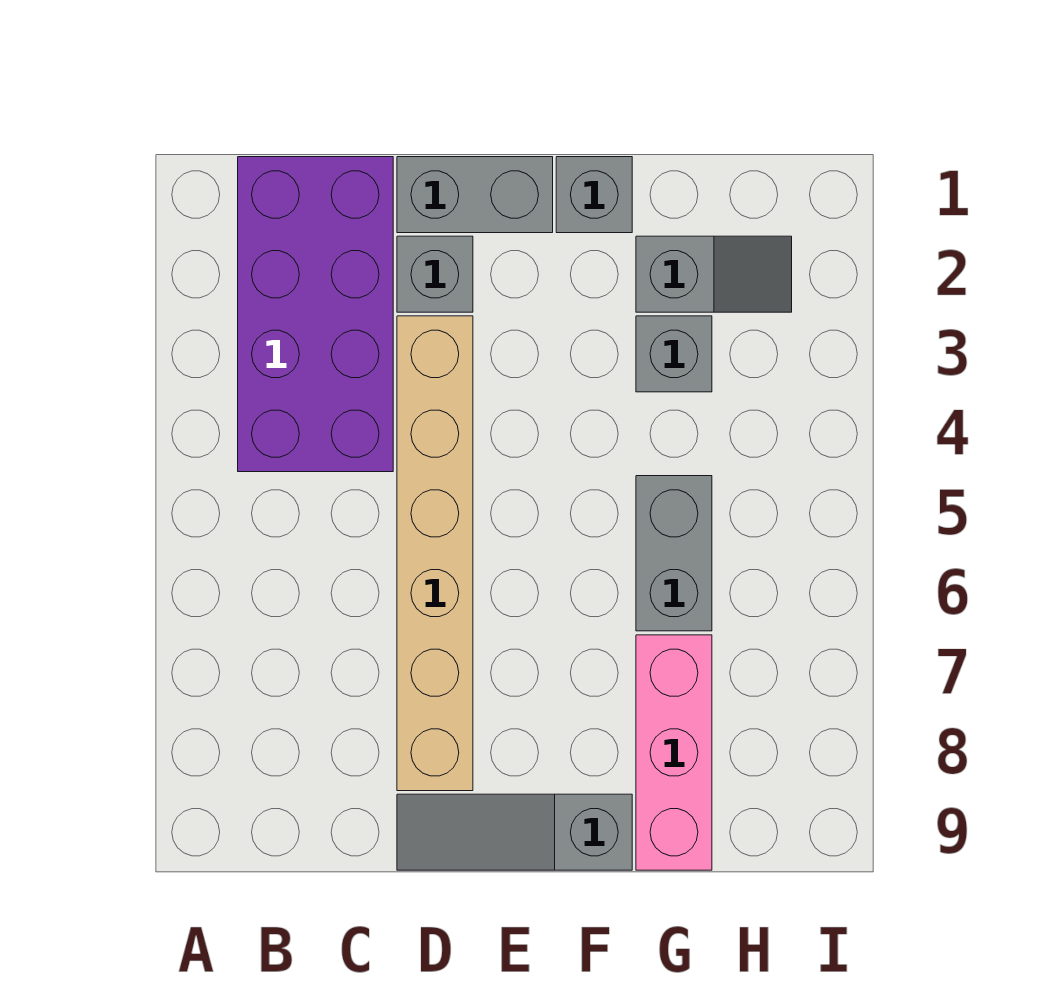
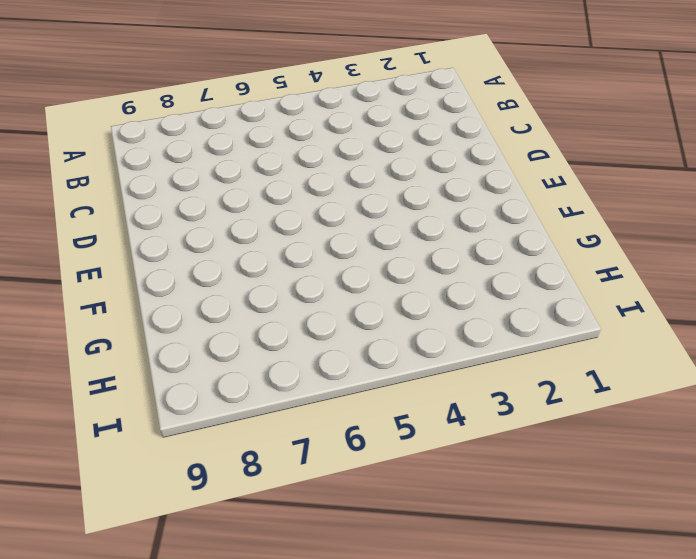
none -> purple 2x4 brick [238,157,393,472]
none -> grey 1x2 brick [397,157,553,233]

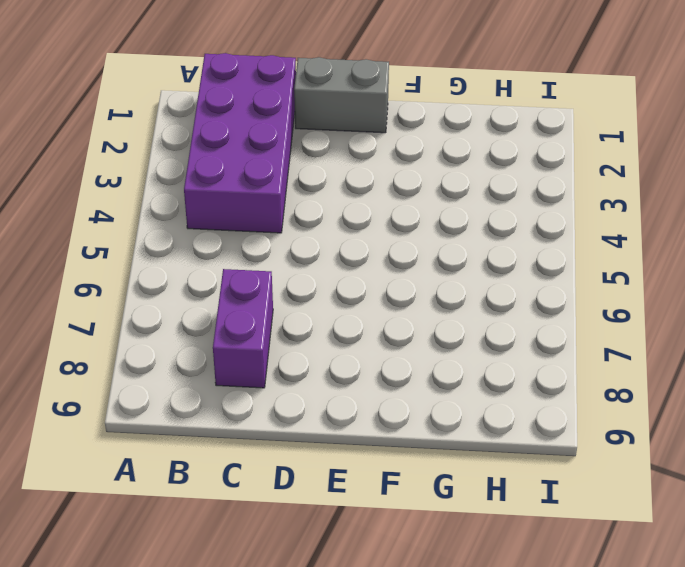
purple 1x2 brick [213,269,273,388] -> none
none -> grey 1x1 brick [397,236,473,312]
none -> tan 1x6 brick [397,316,473,791]

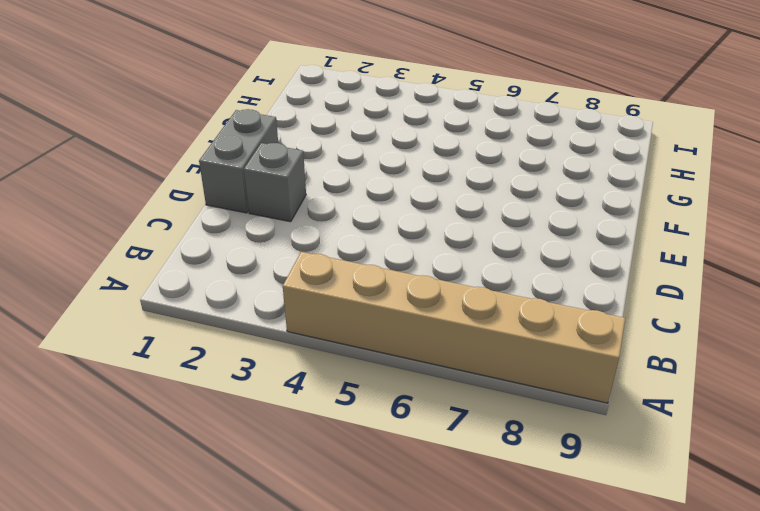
tan 1x6 brick [283,252,625,403] -> tan 1x6 brick moved to [397,316,473,791]
none -> purple 2x4 brick [238,157,393,472]
none -> grey 1x3 slope [397,794,632,870]

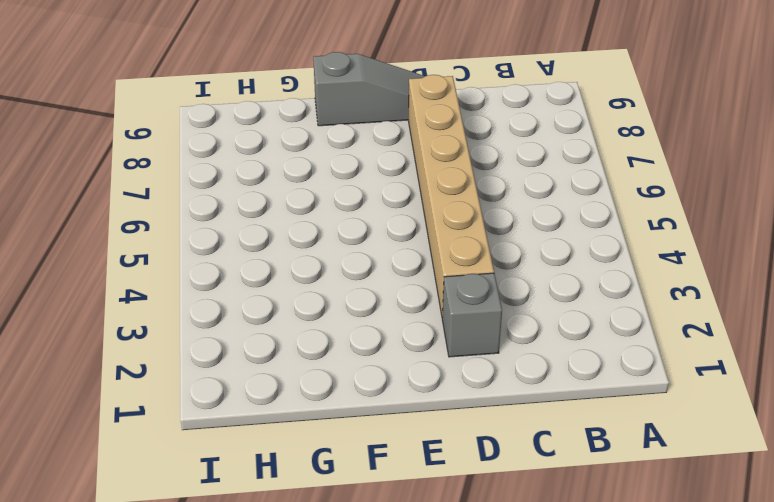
none -> purple 2x4 brick [238,157,393,472]
none -> grey 1x2 brick [397,157,553,233]

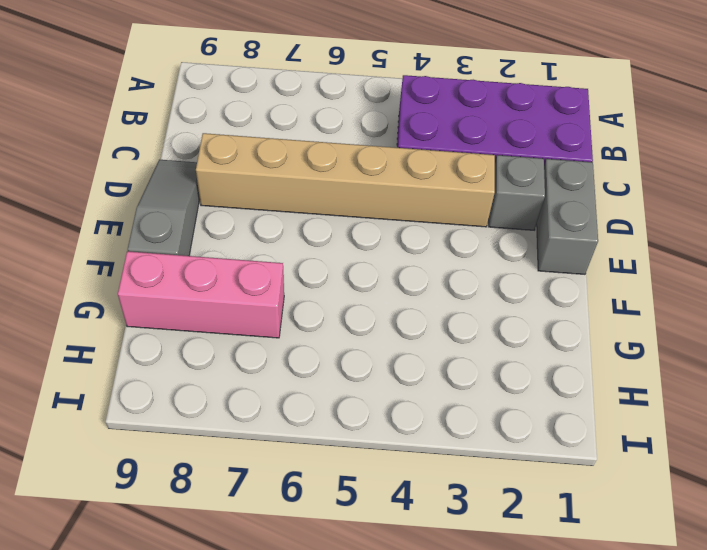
none -> grey 1x1 brick [556,157,632,233]
none -> grey 1x2 slope [636,236,792,312]

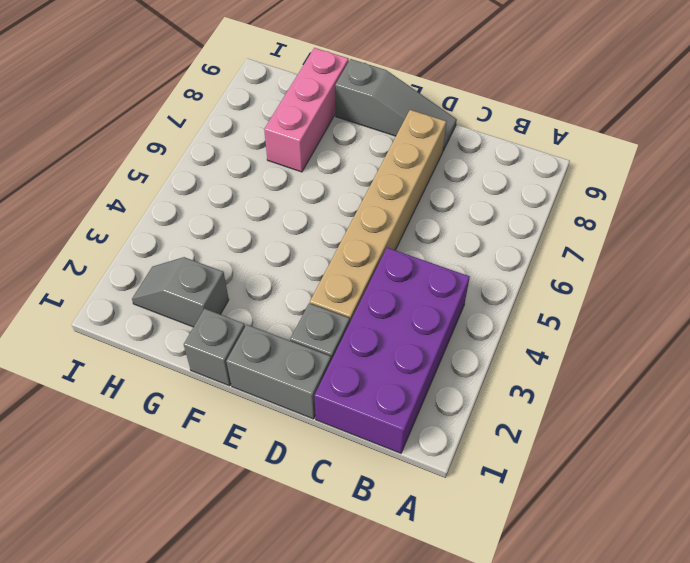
none -> grey 1x1 brick [636,316,712,392]
none -> grey 1x2 brick [636,476,712,631]

